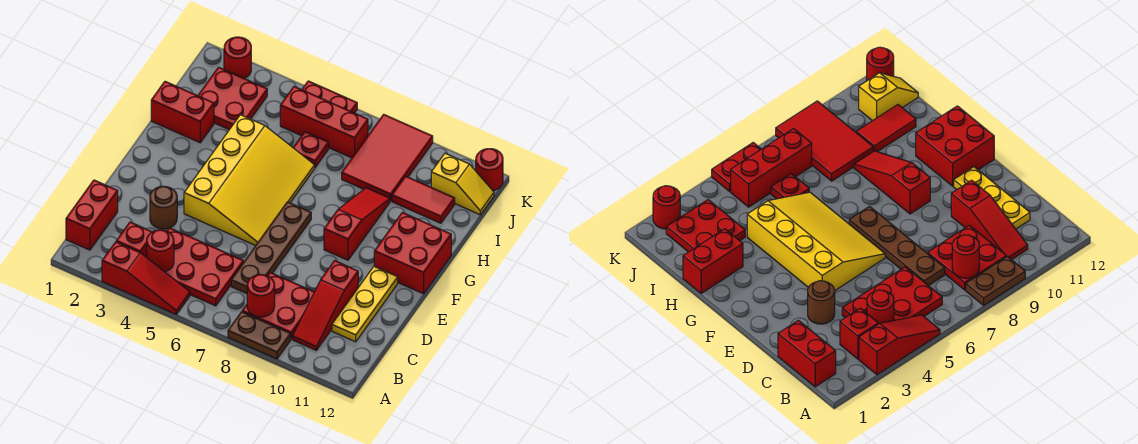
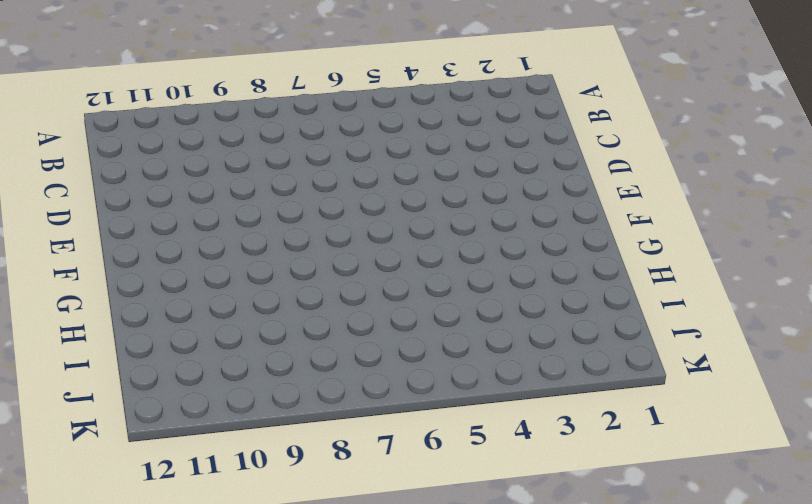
none -> red 1x3 slope [102,242,190,314]
none -> brown 1x2 plate [228,312,291,359]
none -> red 1x2 brick [66,180,118,250]

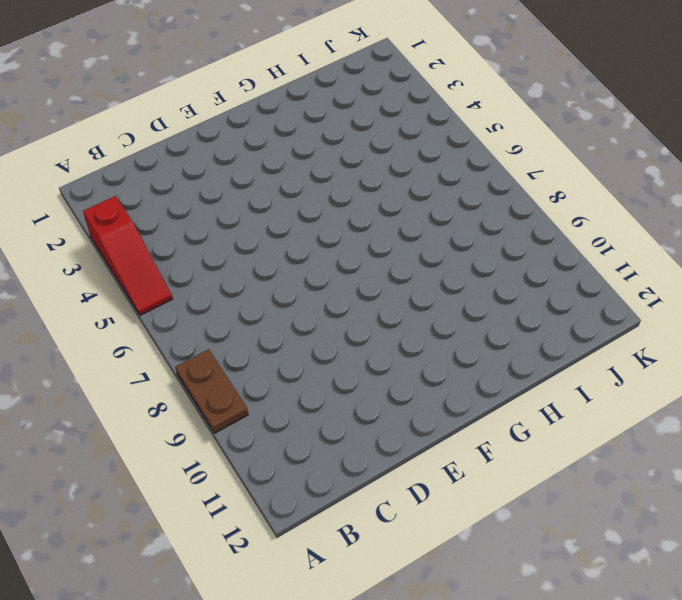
none -> red 1x2 brick [66,180,118,250]
none -> red 1x1 brick [116,222,152,257]
none -> red 2x3 plate [165,228,244,306]

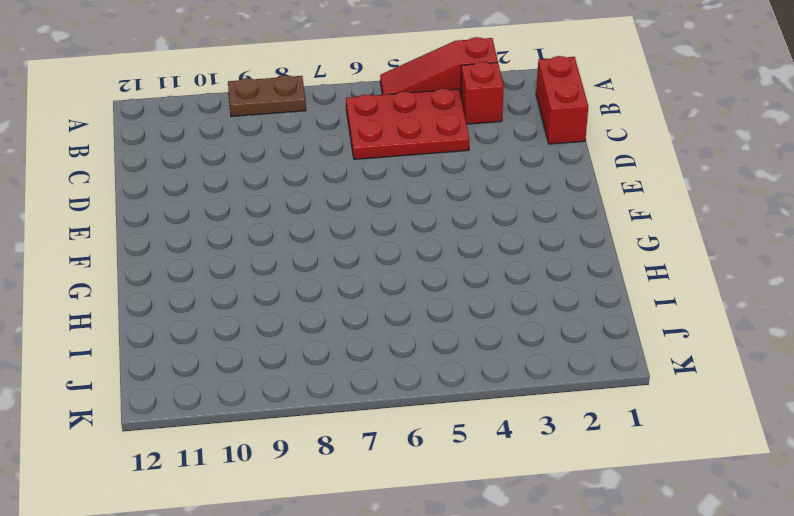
none -> red 2x2 plate [242,272,314,339]
none -> red 1x3 slope [293,261,358,350]
none -> brown 1x4 plate [231,202,311,294]

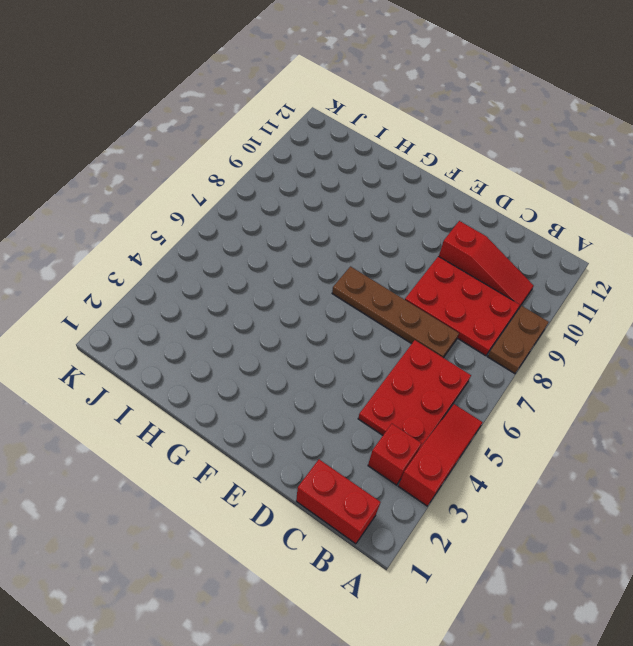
red 2x3 plate [405,256,520,356] -> red 2x2 plate [242,272,314,339]
none -> yellow 1x3 plate [332,266,398,342]
none -> brown 1x1 round brick [150,186,177,229]
none -> yellow 3x4 slope [184,115,315,246]

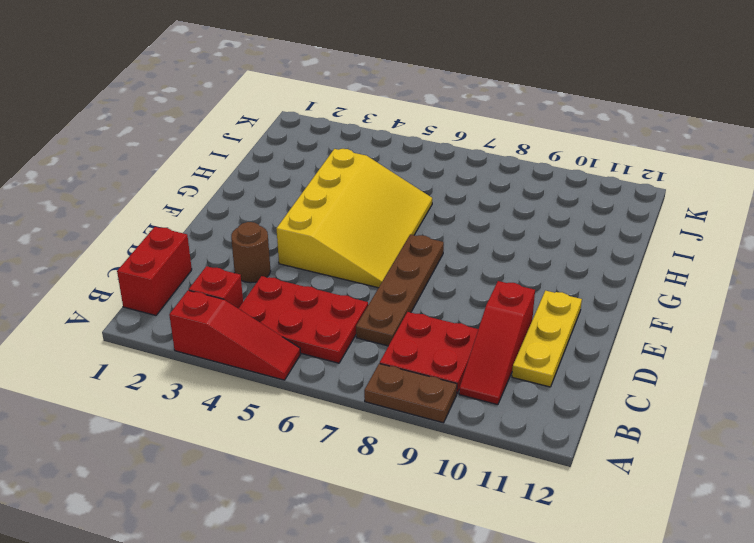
none -> red 1x3 slope [324,188,390,260]
none -> red 2x2 brick [374,212,451,294]
none -> red 1x2 brick [151,81,214,143]

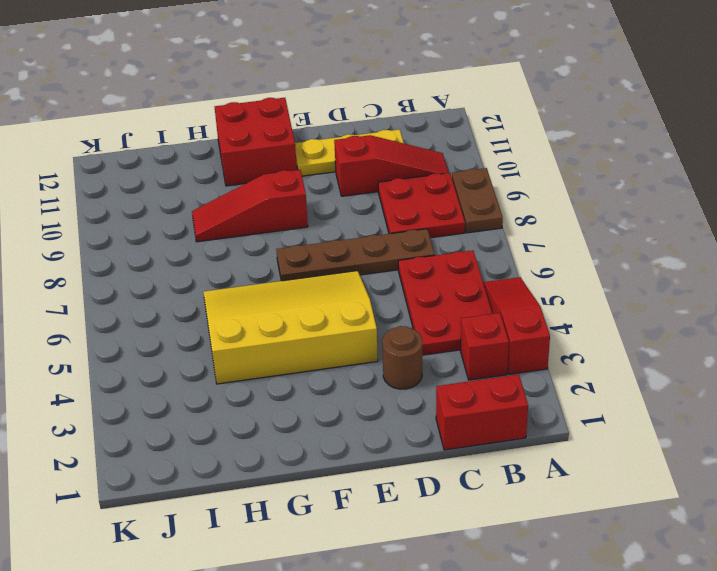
none -> red 1x2 brick [151,81,214,143]
none -> red 2x2 plate [198,67,267,130]
none -> red 1x1 plate [293,132,329,167]

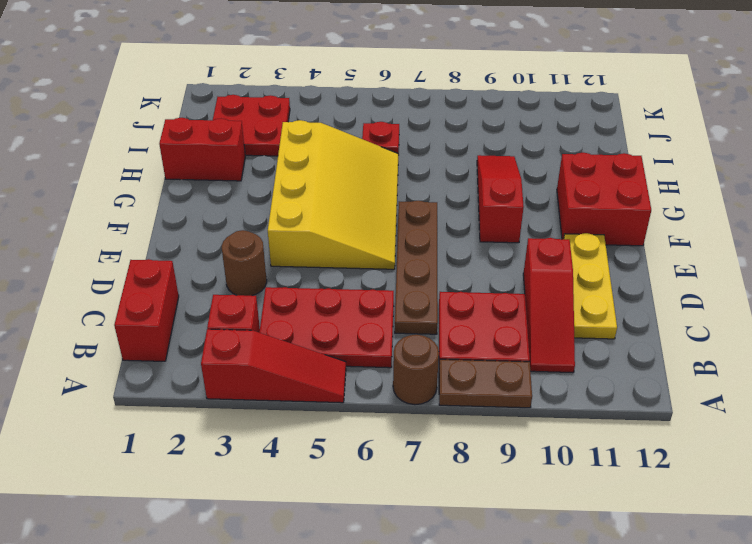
brown 1x1 round brick [393,335,439,405] -> none
none -> red 2x3 tile [342,114,433,201]
none -> red 1x2 tile [392,176,455,223]
none -> red 1x3 brick [280,87,368,158]

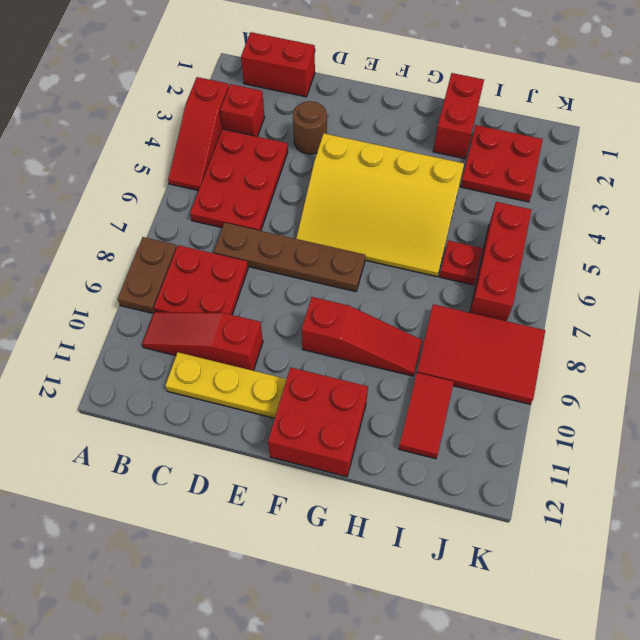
none -> yellow 1x2 slope [431,153,494,215]
none -> red 1x1 round brick [224,37,251,79]
none -> red 1x2 plate [302,81,357,113]

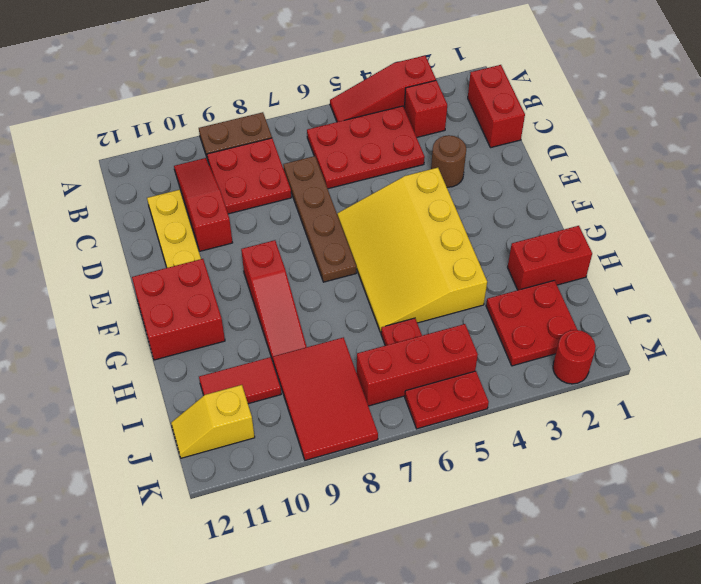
none -> red 1x1 round brick [476,149,503,191]
none -> red 1x1 round brick [147,230,174,272]
none -> red 1x1 round brick [247,274,275,317]

